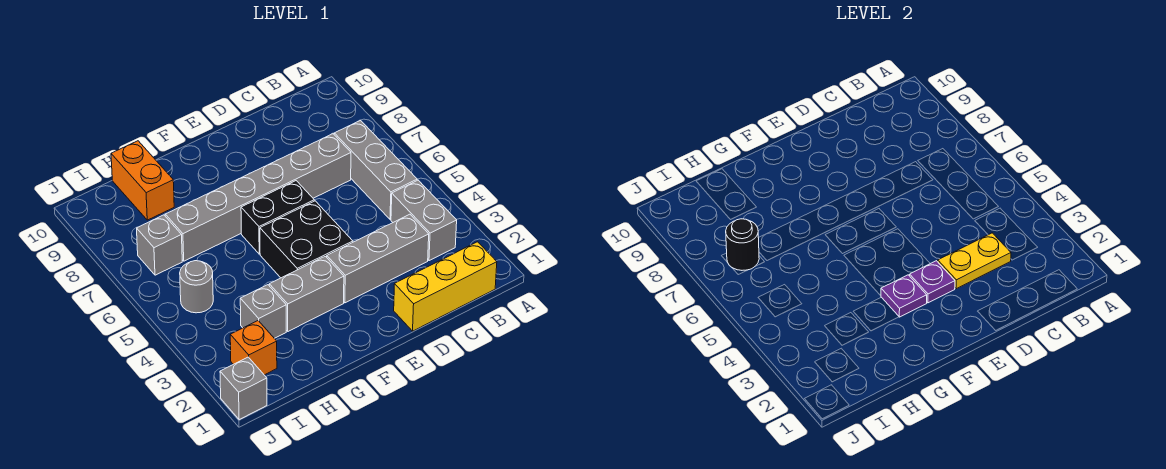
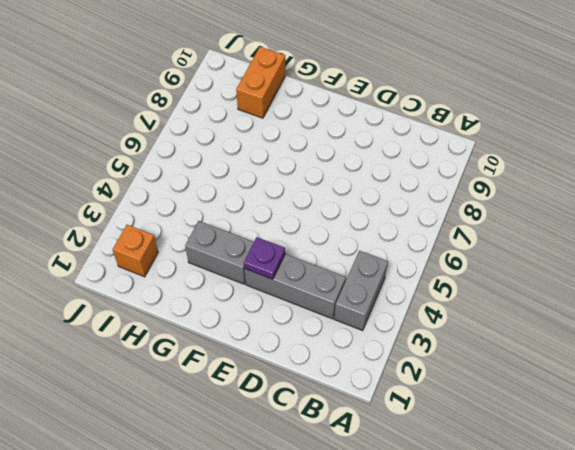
none -> yellow 1x3 brick [394,242,497,331]
none -> grey 1x3 brick [334,120,417,220]
none -> grey 1x6 brick [165,134,351,261]

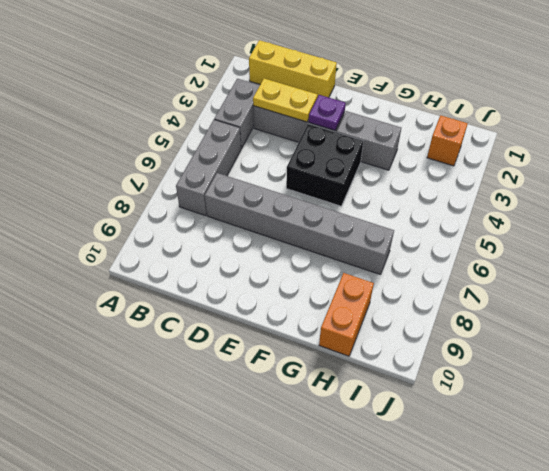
none -> black 1x2 brick [241,181,314,254]
none -> grey 1x1 brick [240,285,286,338]
none -> grey 1x1 round brick [180,261,213,313]

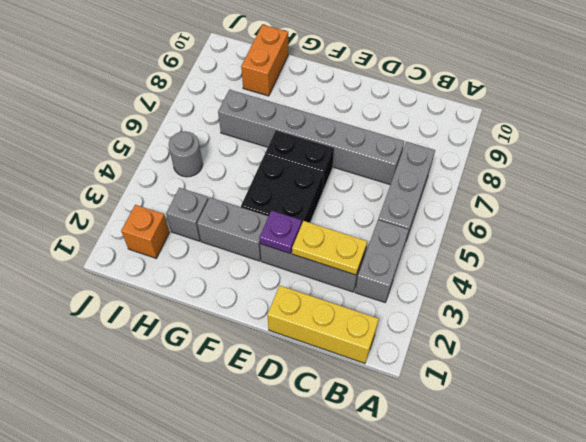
none -> grey 1x1 brick [137,215,182,275]
none -> grey 1x1 brick [220,357,267,420]
none -> purple 1x1 plate [881,275,927,317]

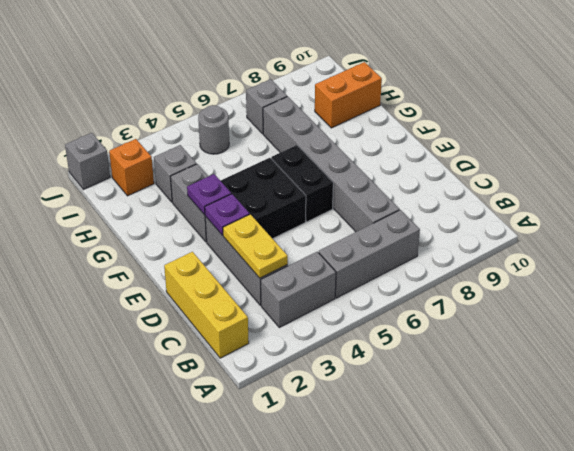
none -> black 1x1 round brick [726,219,759,270]

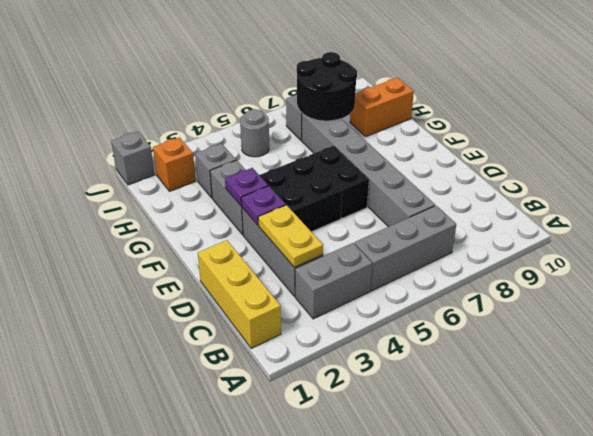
black 2x2 round brick [297,52,357,121] -> black 1x1 round brick [726,219,759,270]

